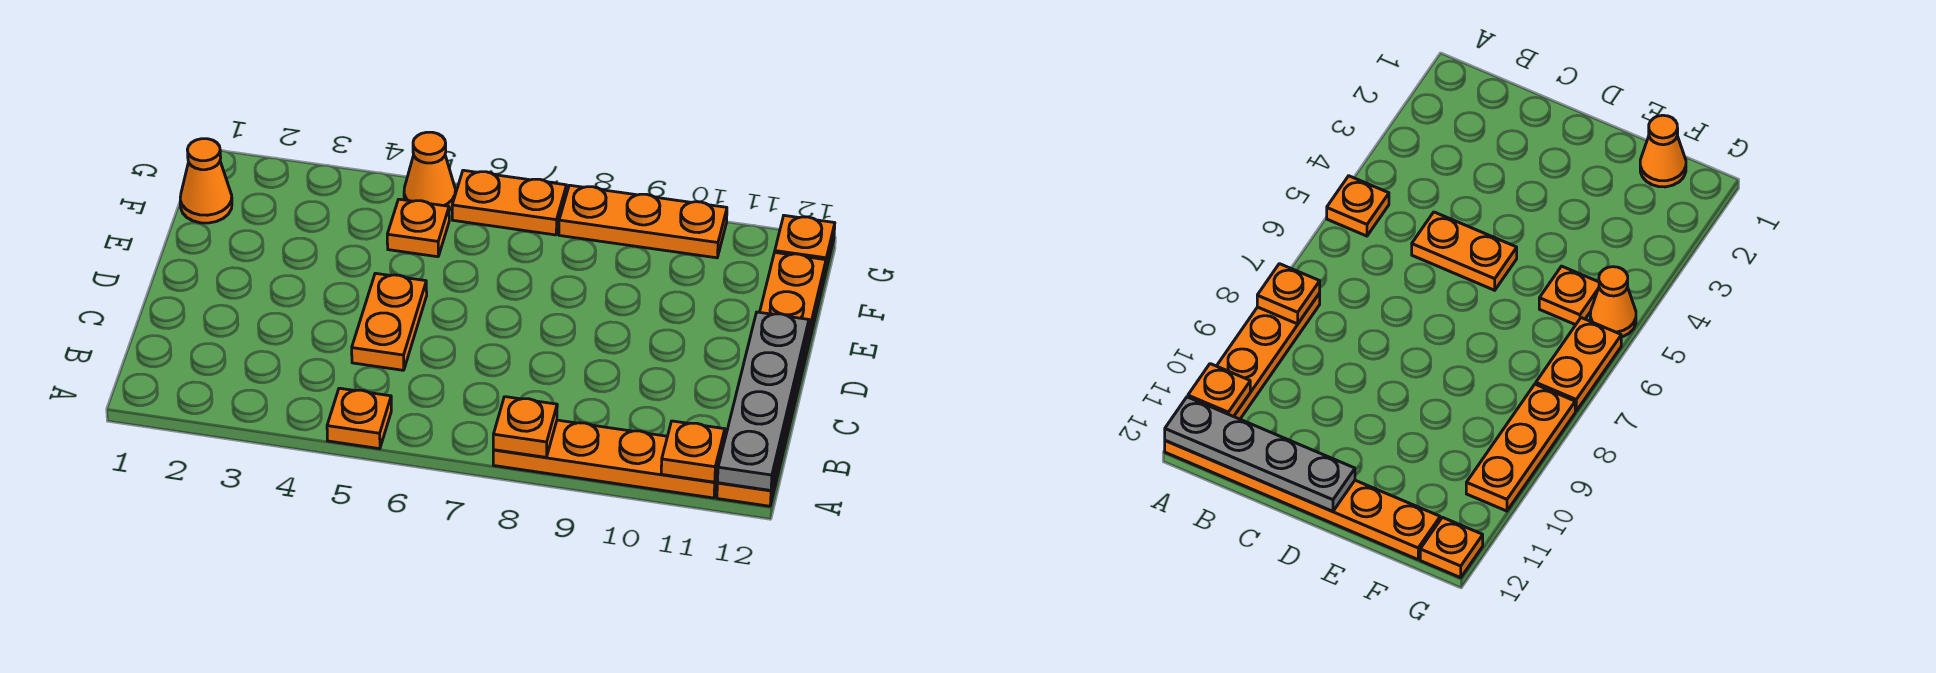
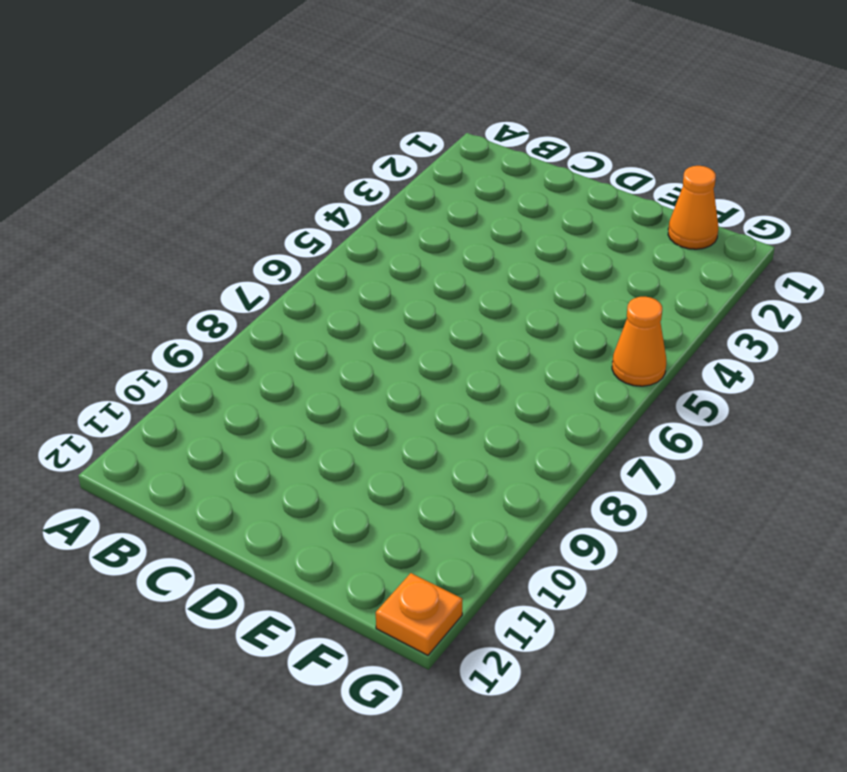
none -> orange 1x1 plate [327,388,391,449]
none -> orange 1x4 plate [493,420,718,498]
none -> orange 1x6 plate [717,252,826,506]

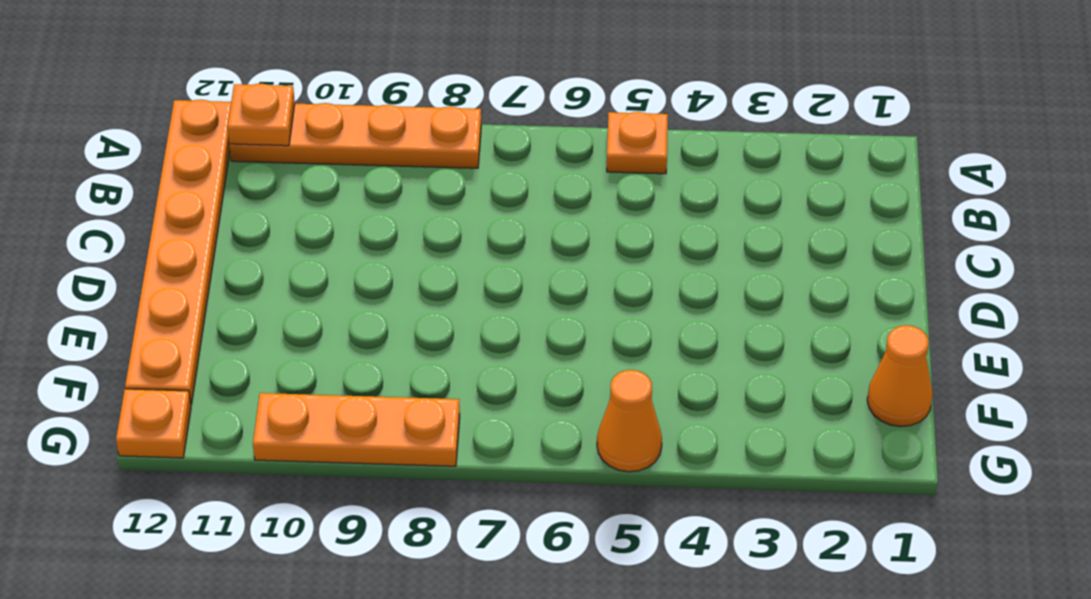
none -> orange 1x2 plate [352,273,427,370]
none -> orange 1x1 plate [387,199,449,257]
none -> orange 1x2 plate [452,170,567,235]

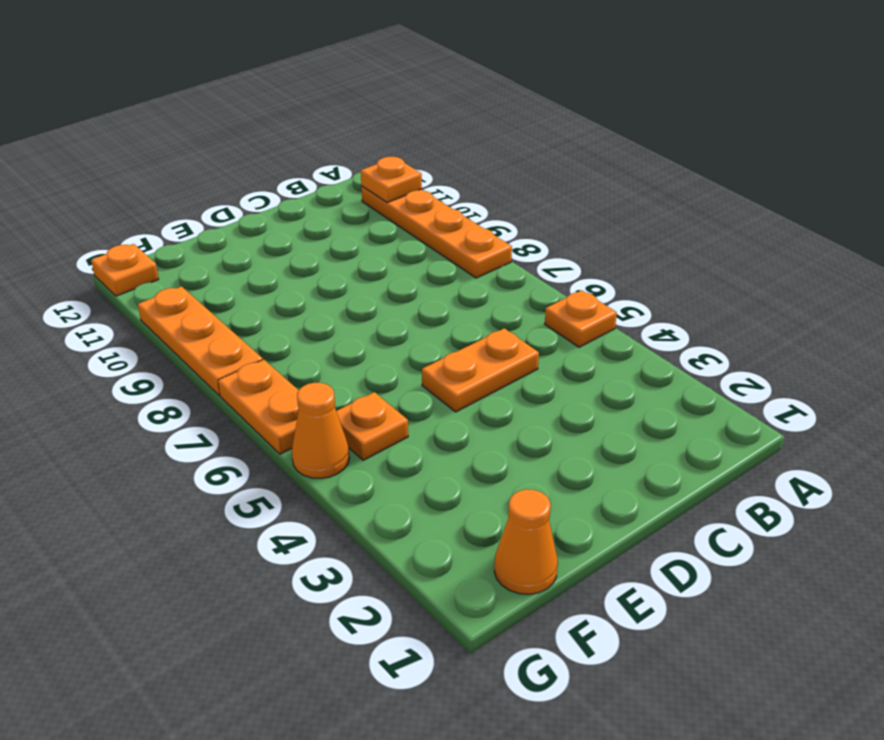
none -> orange 1x6 plate [717,252,826,506]
none -> orange 1x1 plate [493,397,557,457]
none -> grey 1x4 plate [718,312,809,490]

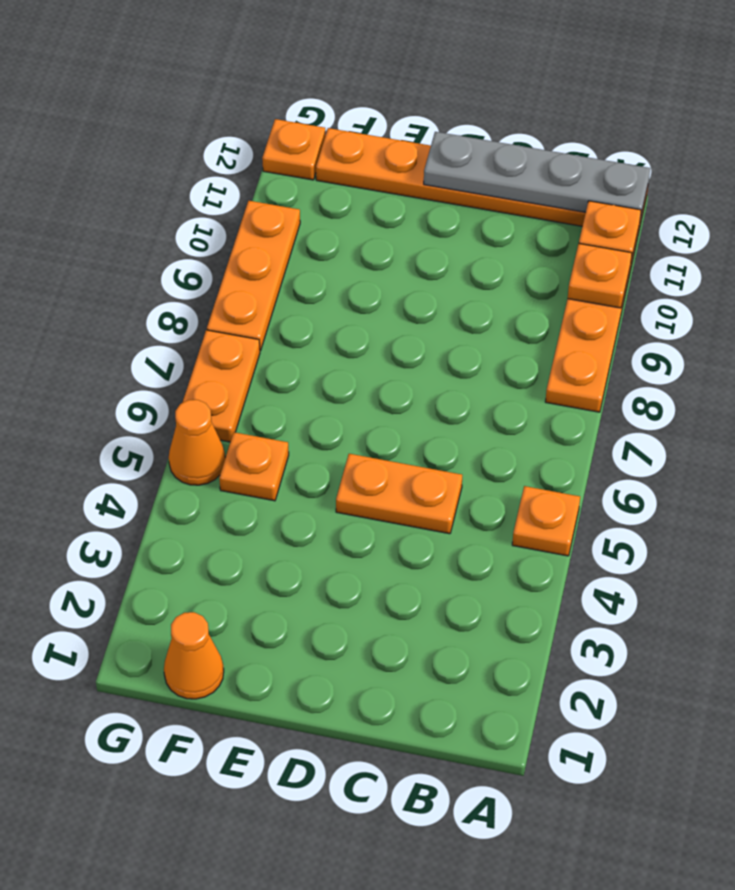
orange 1x1 plate [568,243,632,308] -> orange 1x1 plate moved to [493,397,557,457]

